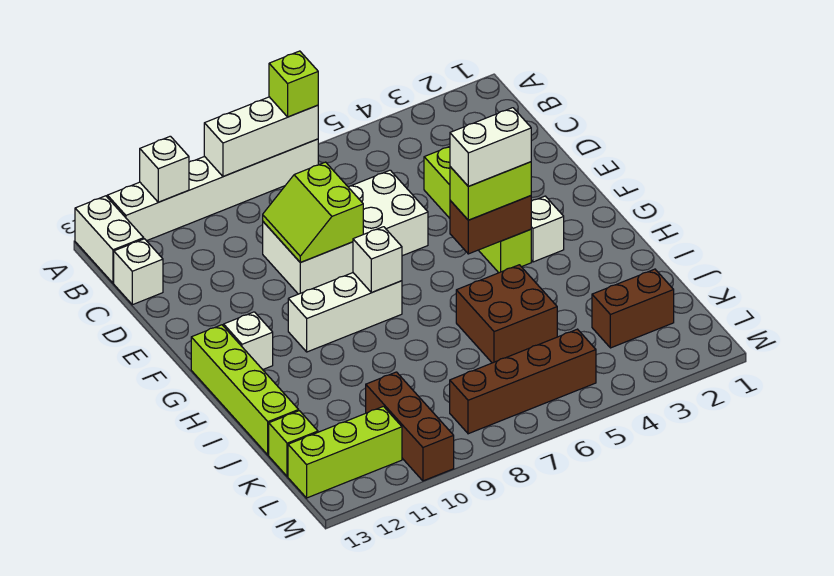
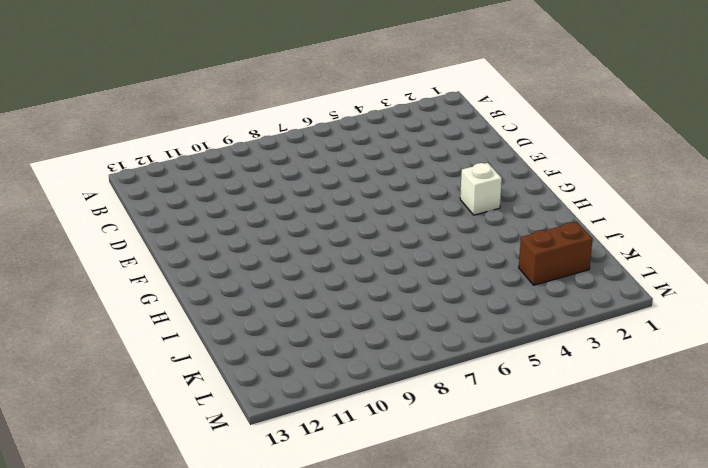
none -> white 1x6 brick [107,139,318,241]
none -> white 1x2 brick [75,196,144,283]
none -> white 1x1 brick [114,239,163,305]

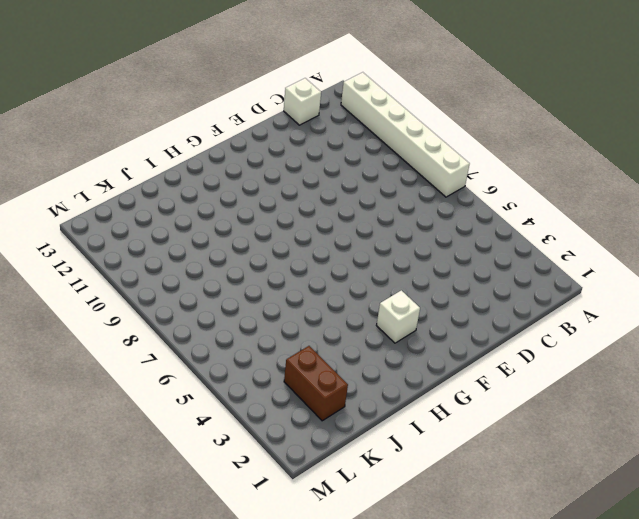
none -> white 1x2 brick [75,196,144,283]
none -> lime 1x4 brick [424,147,531,273]
none -> white 2x4 brick [263,170,428,294]

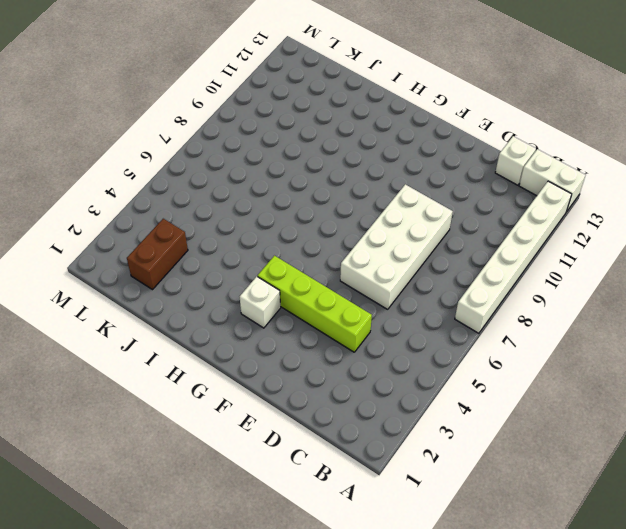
none -> white 1x3 brick [288,273,402,352]
none -> white 1x1 brick [224,312,273,370]
none -> lime 1x4 brick [191,325,299,455]

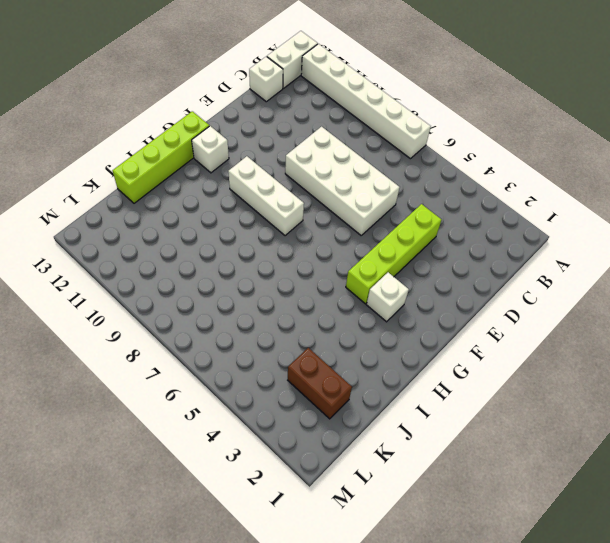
none -> brown 2x2 brick [456,265,557,363]
none -> brown 1x3 brick [366,372,454,481]
none -> lime 1x1 brick [269,411,318,477]

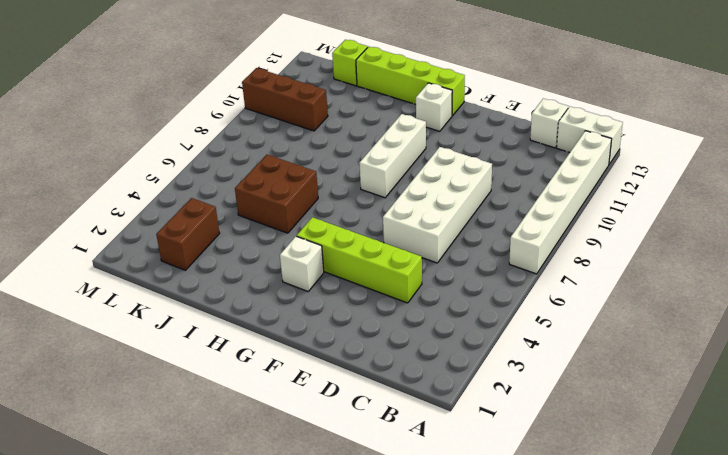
none -> brown 1x4 brick [450,329,596,434]
none -> lime 1x3 brick [288,406,402,498]
none -> white 1x3 brick [204,97,318,177]

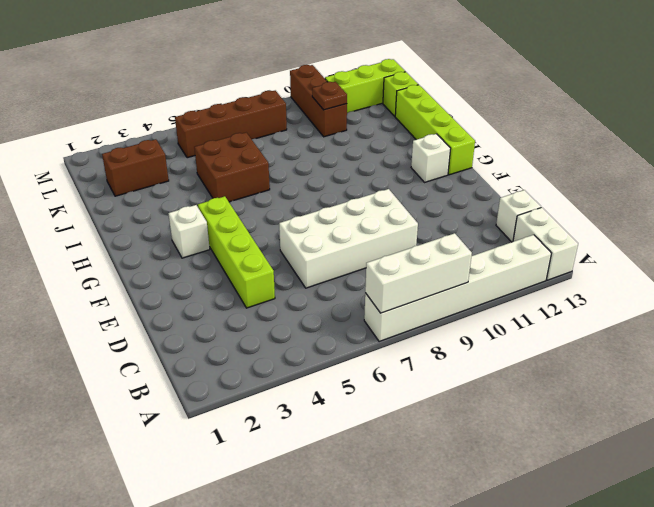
brown 1x1 plate [312,82,347,110] -> none
none -> white 1x3 brick [288,273,402,352]
none -> white 1x1 brick [140,136,189,202]
none -> lime 2x2 slope [263,162,363,262]

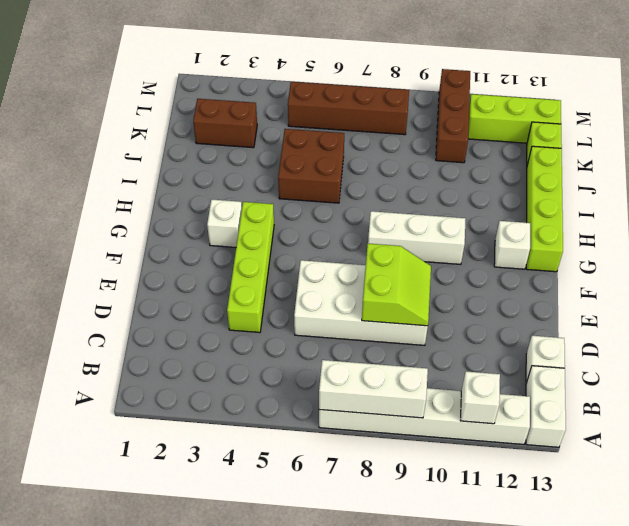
none -> brown 1x2 brick [450,196,531,254]
none -> white 1x1 brick [353,227,402,292]
none -> lime 1x1 brick [269,51,318,117]

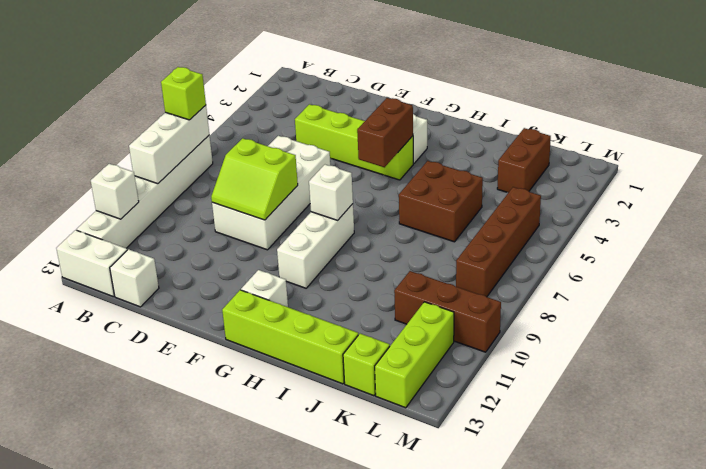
none -> lime 1x2 brick [450,162,531,220]
none -> white 1x2 brick [450,108,531,186]

